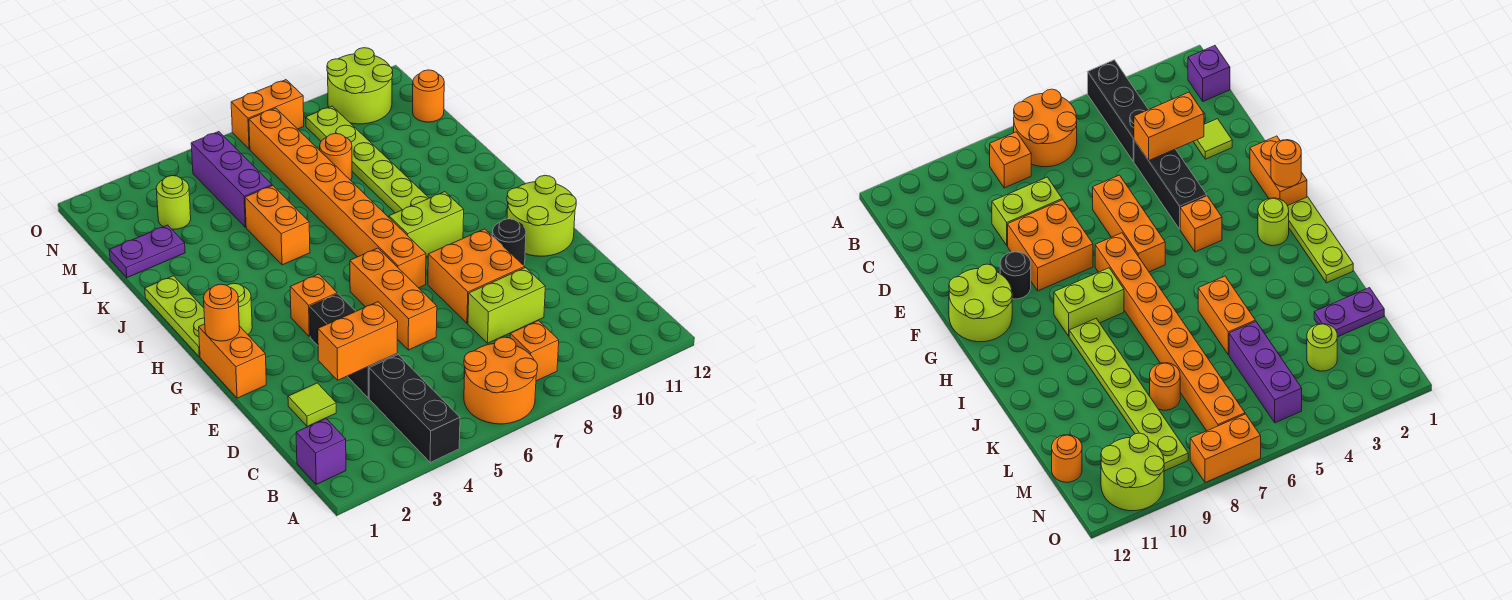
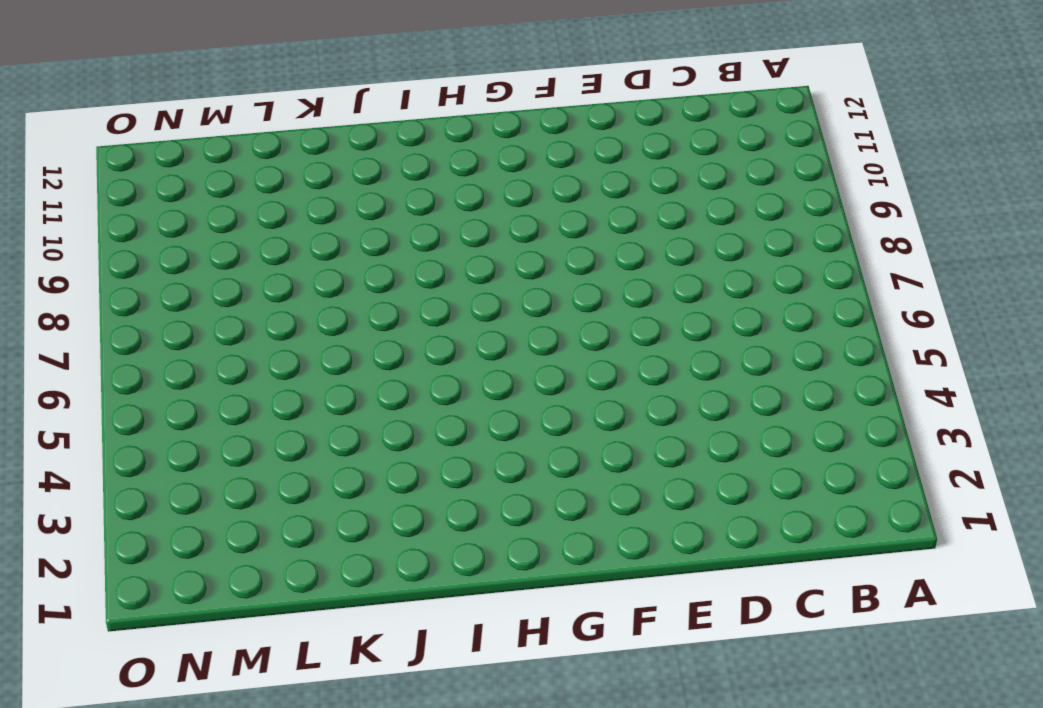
none -> black 1x3 brick [369,355,460,462]
none -> orange 2x2 round brick [464,337,538,424]
none -> purple 1x1 brick [296,418,346,484]

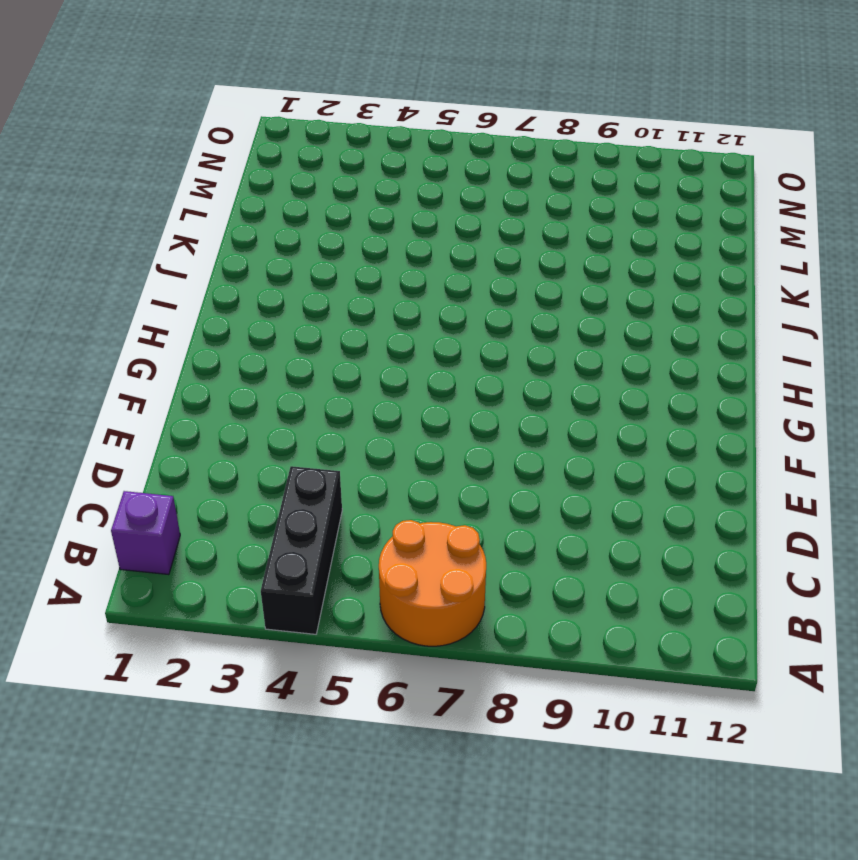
none -> orange 1x1 brick [510,321,559,381]
none -> lime 1x1 tile [288,383,336,426]
none -> black 1x3 brick [310,294,397,398]

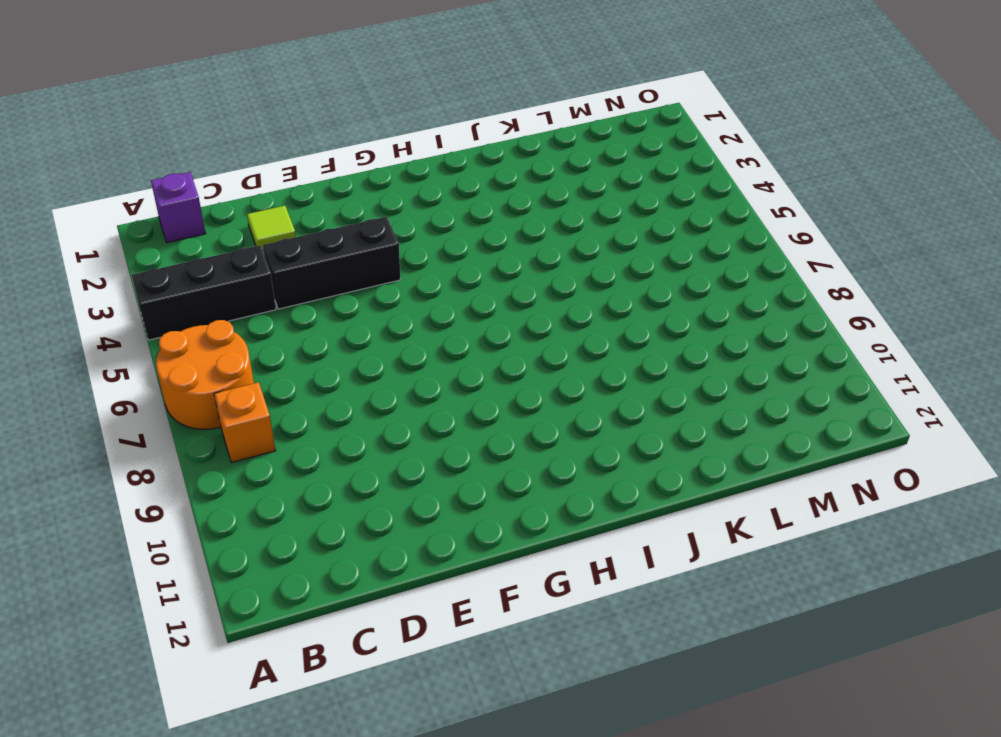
none -> lime 1x2 brick [468,268,545,343]
none -> orange 1x3 brick [350,248,437,350]
none -> orange 2x2 brick [428,229,525,323]

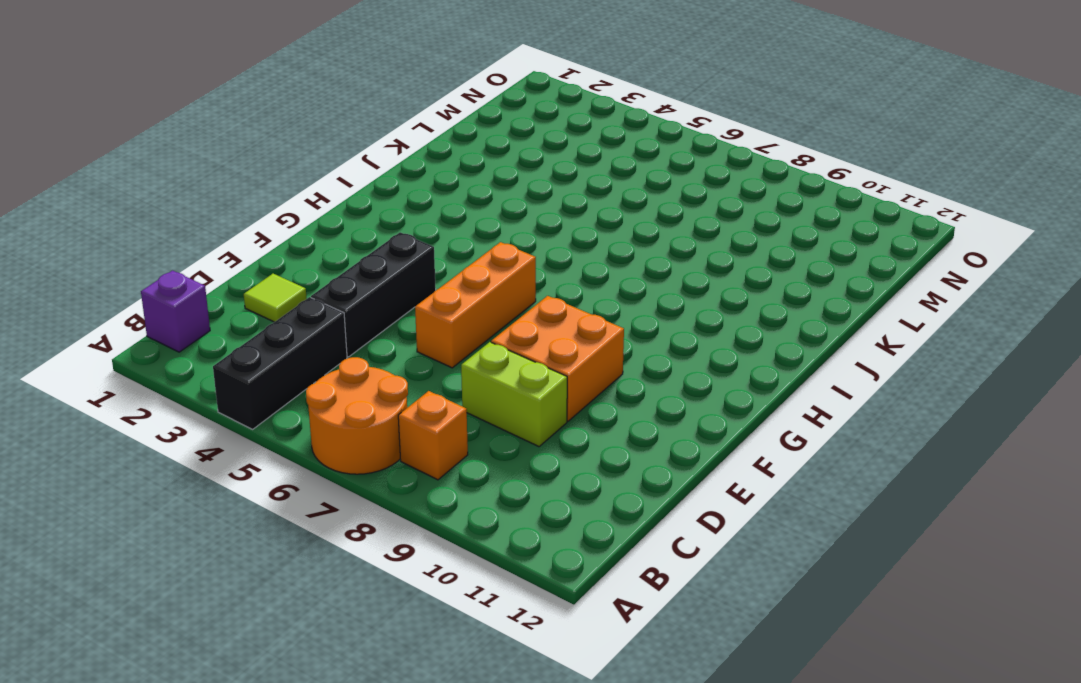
none -> orange 1x2 brick [199,324,266,398]
none -> black 1x1 round brick [492,219,526,265]
none -> lime 2x2 round brick [507,175,576,256]

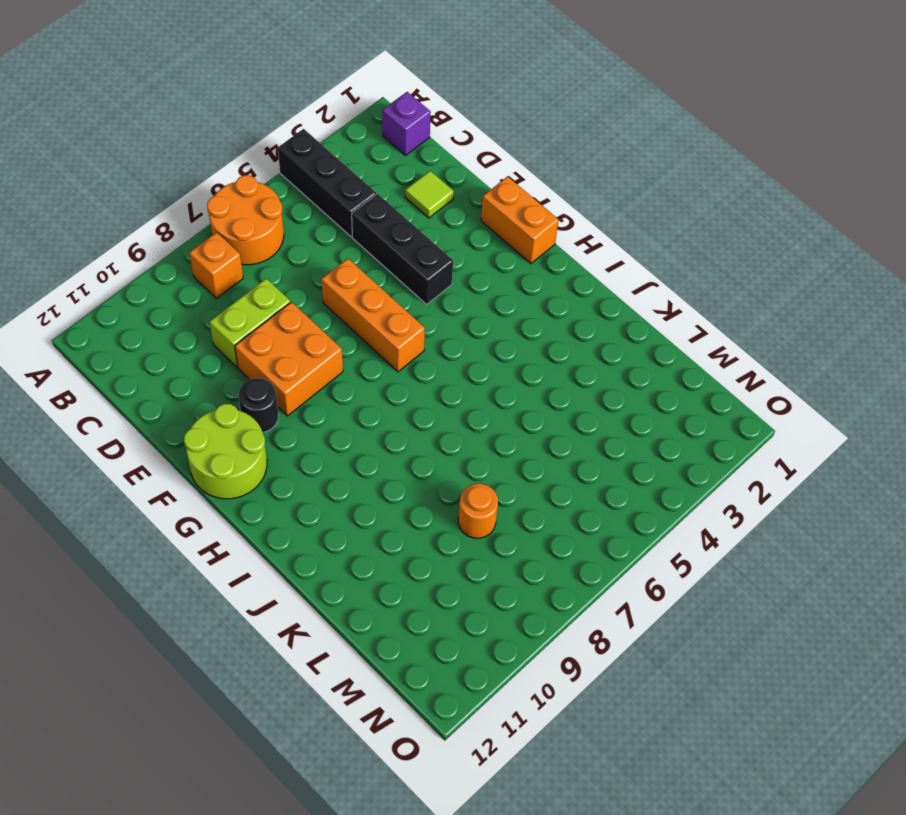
none -> orange 1x1 brick [290,274,337,337]
none -> orange 1x8 brick [249,108,426,288]
none -> lime 1x3 plate [145,276,205,357]

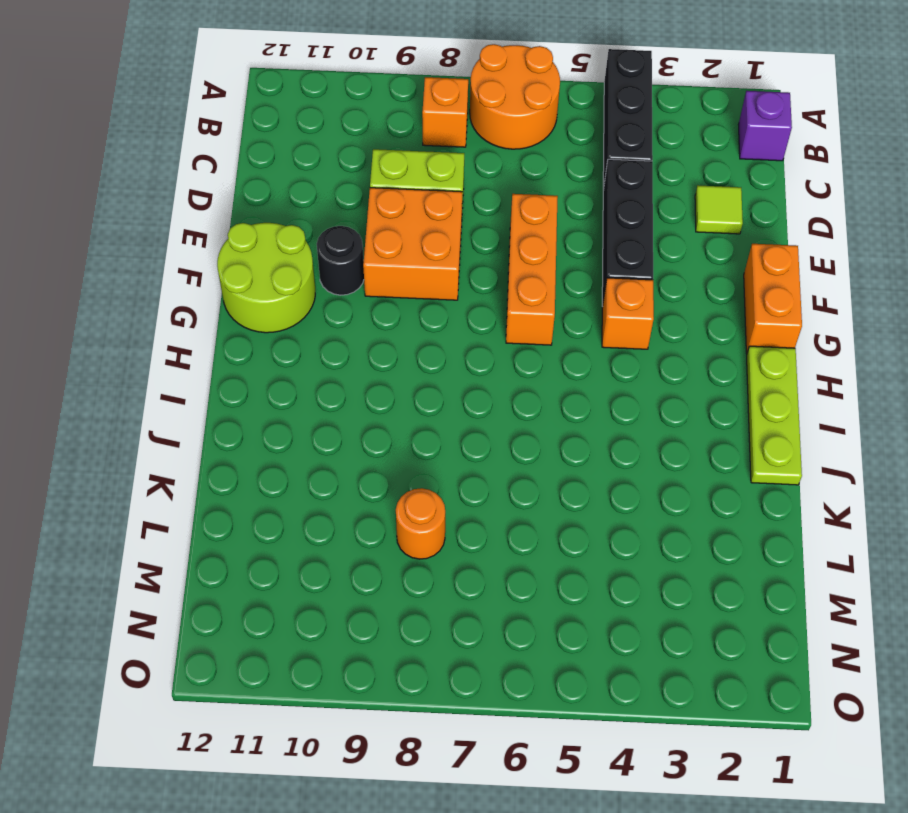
none -> orange 1x8 brick [249,108,426,288]
none -> lime 1x1 round brick [227,283,252,335]
none -> lime 1x2 brick [389,192,464,257]

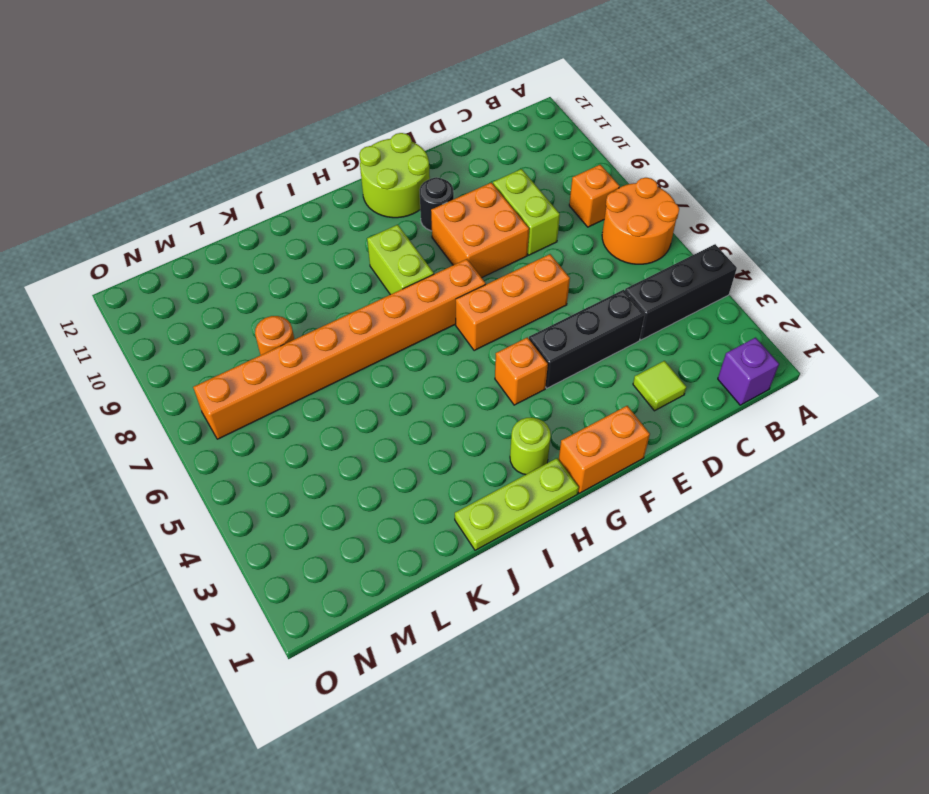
none -> lime 1x6 plate [306,106,429,213]
none -> orange 1x2 brick [245,186,310,265]
none -> purple 1x2 plate [109,225,185,278]

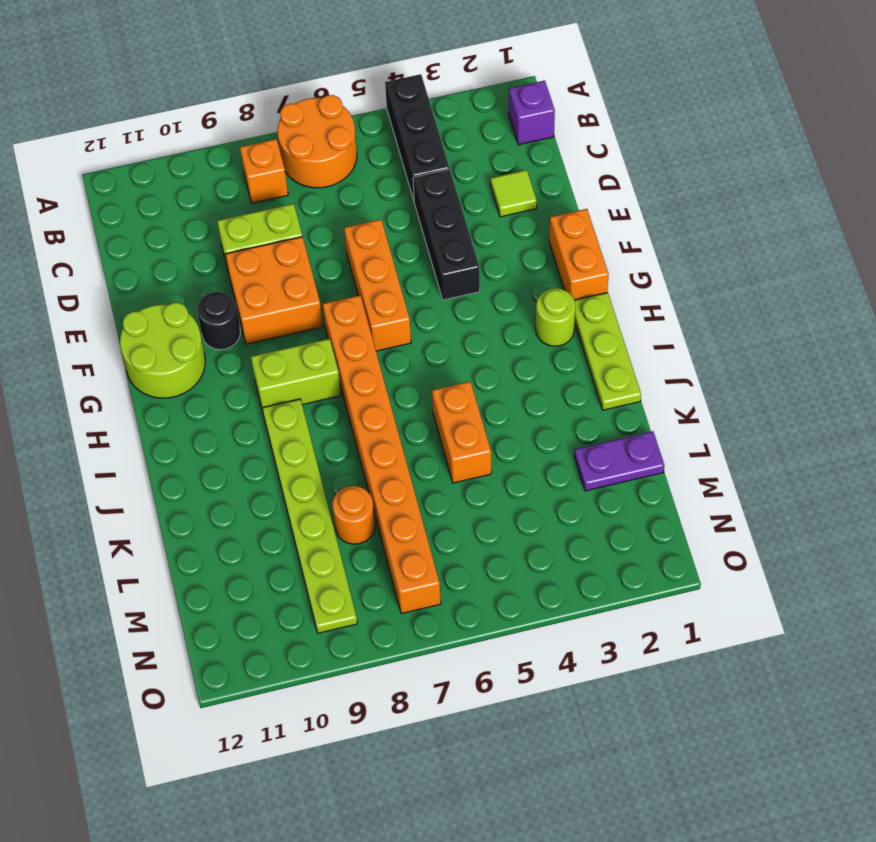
none -> orange 1x1 brick [290,274,337,337]
none -> purple 1x3 brick [191,132,272,227]
none -> lime 1x1 round brick [156,176,191,229]

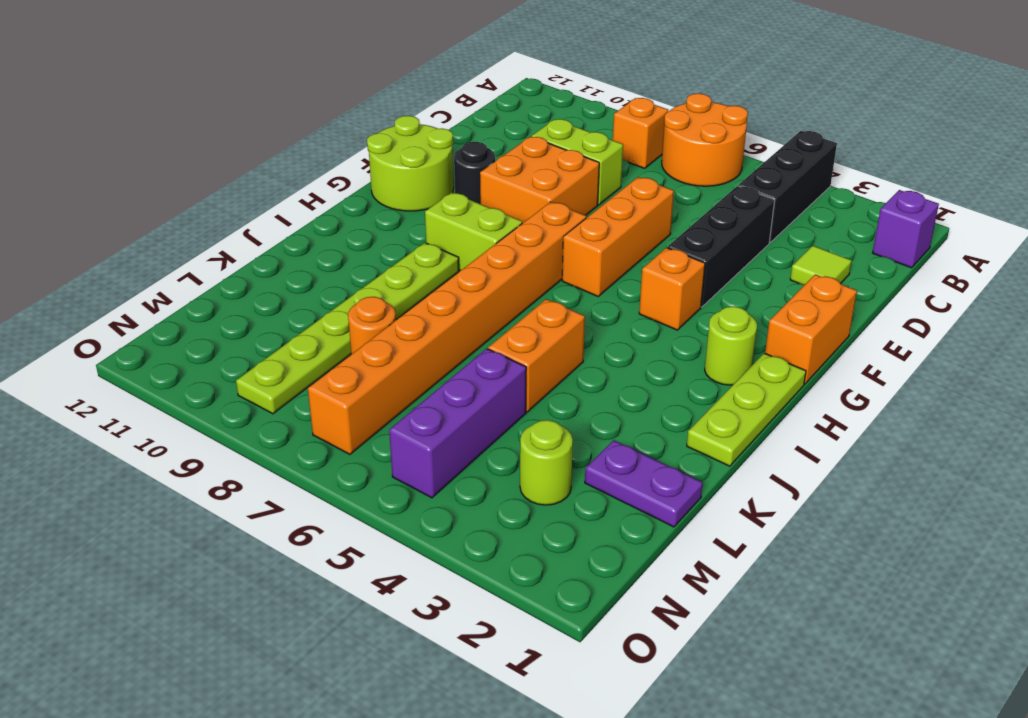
none -> orange 1x1 round brick [413,70,444,122]
none -> lime 2x2 round brick [327,48,393,124]
none -> orange 1x2 brick [231,80,304,149]

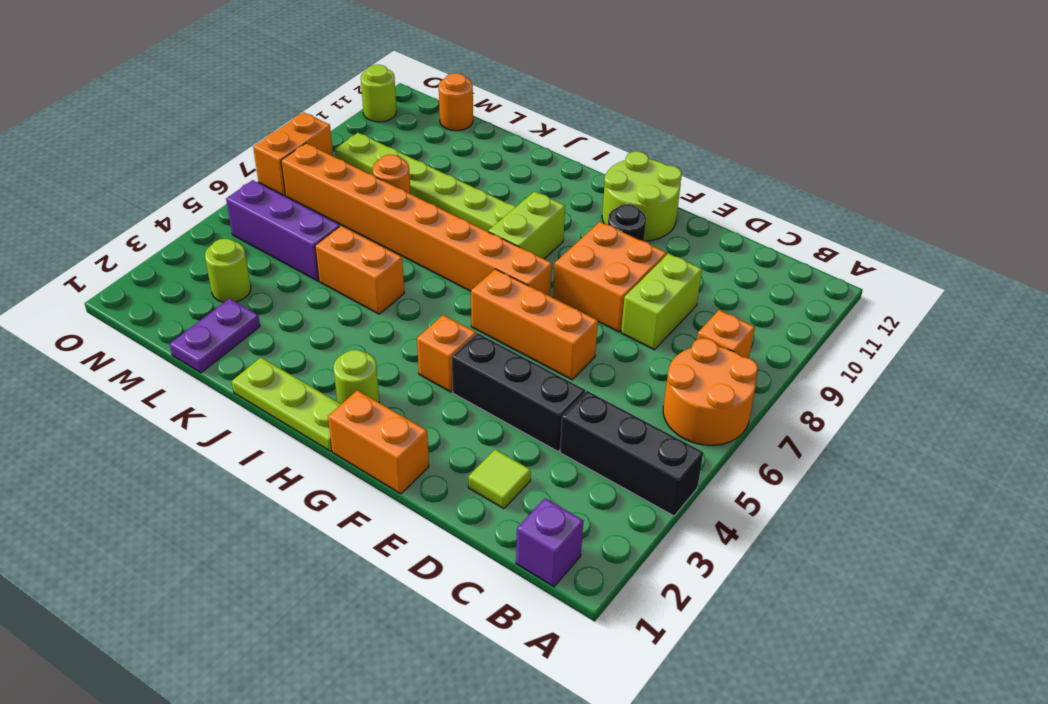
lime 1x1 round brick [361,65,397,122] -> lime 2x2 round brick [327,48,393,124]
none -> orange 1x2 brick [318,302,398,380]
none -> orange 1x1 round brick [203,284,240,341]

